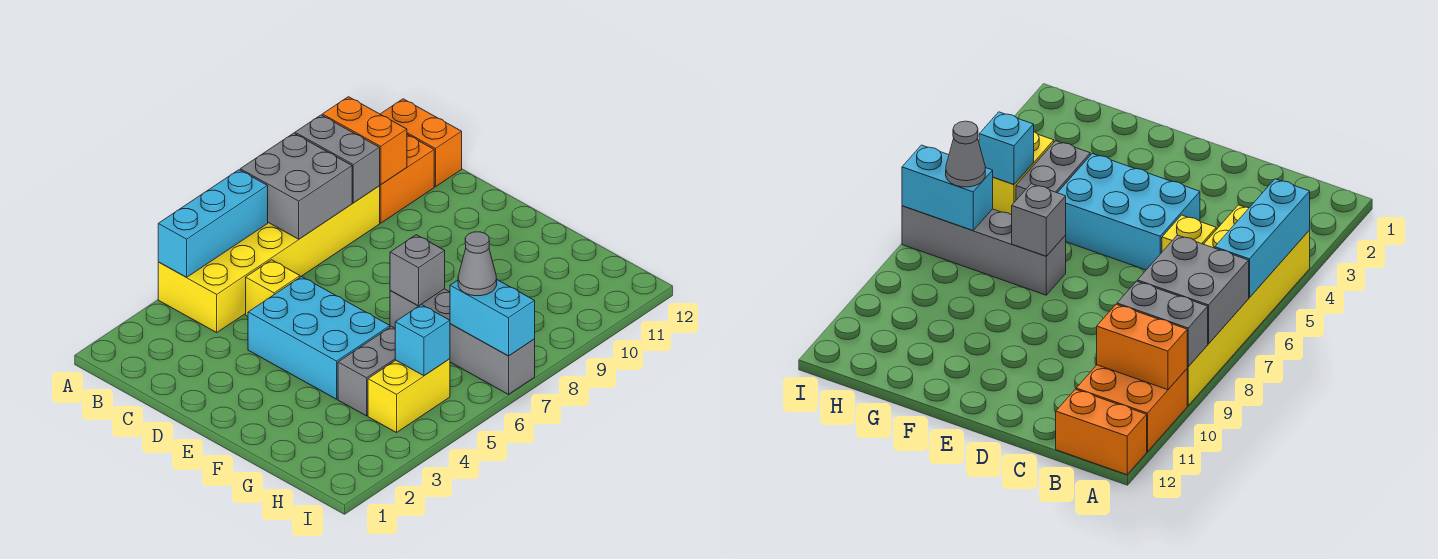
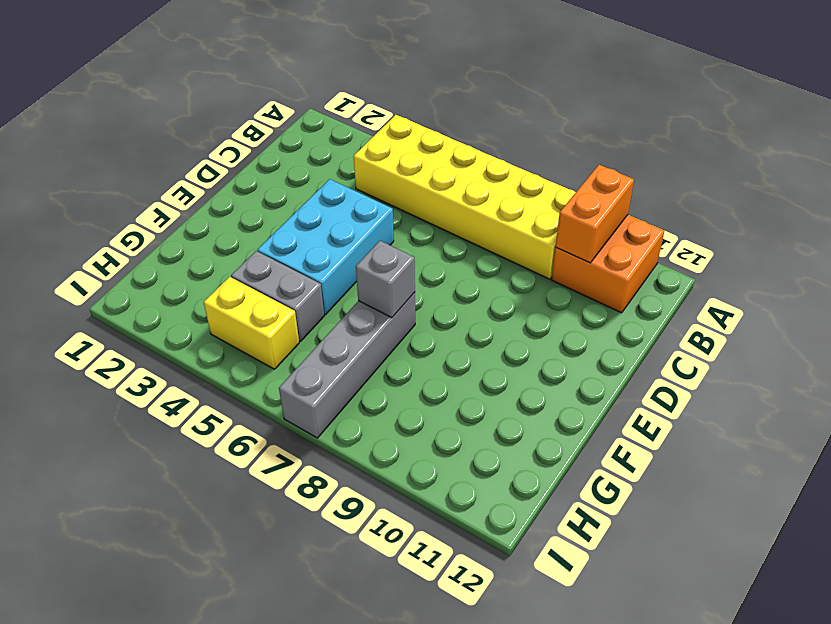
none -> orange 1x2 brick [381,99,462,187]
none -> yellow 1x1 brick [246,260,300,316]
none -> cyan 1x3 brick [158,170,268,277]

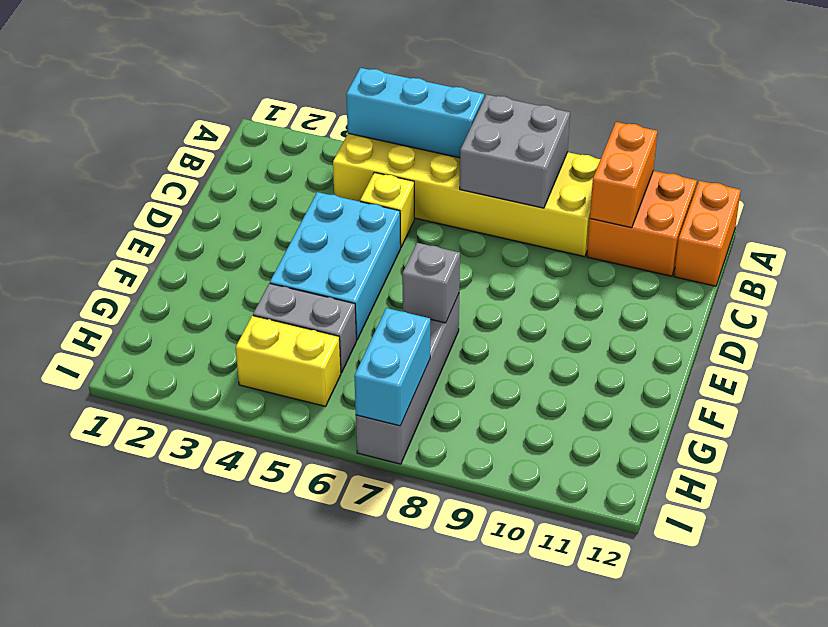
none -> grey 1x2 brick [295,115,380,203]
none -> cyan 1x1 brick [395,304,450,376]
none -> grey 1x1 cone [458,232,497,296]

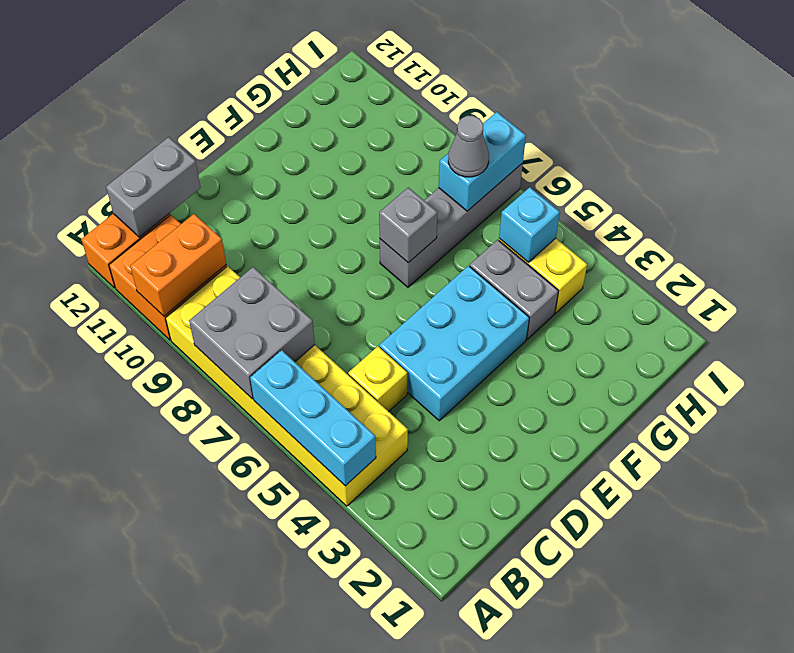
grey 1x2 brick [106,137,201,237] -> grey 1x2 brick moved to [295,115,380,203]

